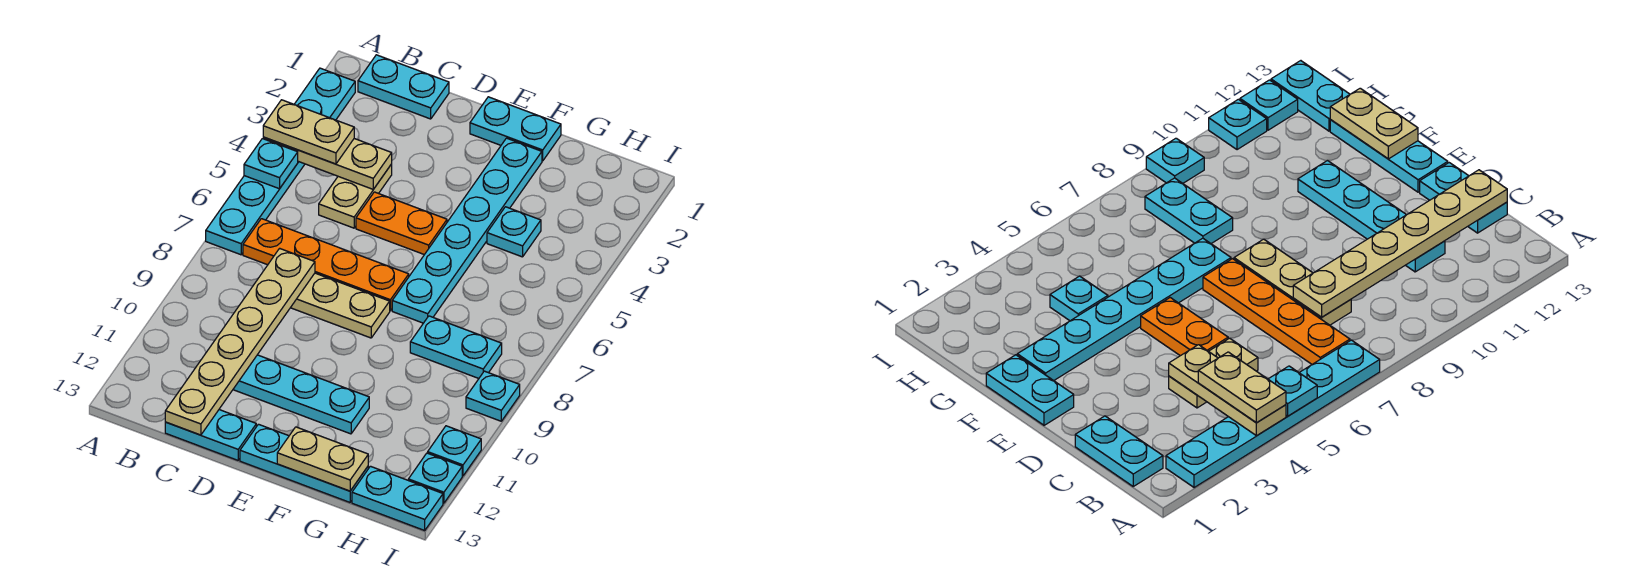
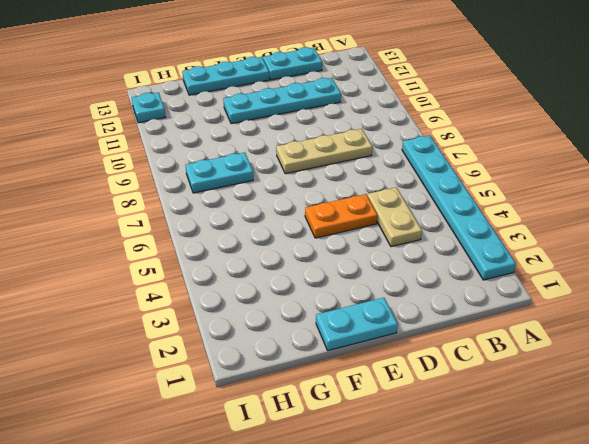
none -> cyan 1x2 plate [358,55,449,119]
none -> orange 1x4 plate [243,219,409,311]
none -> cyan 1x6 plate [392,138,542,323]

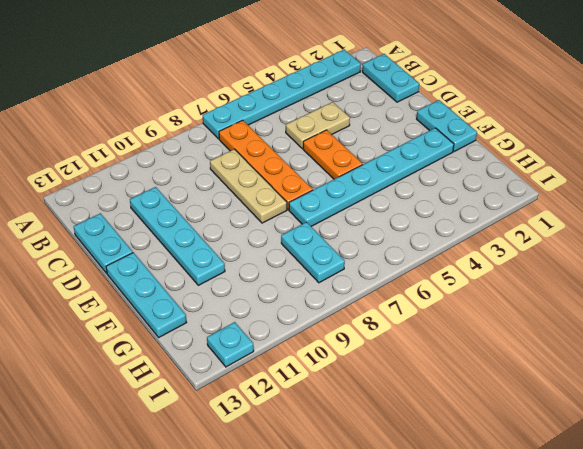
none -> cyan 1x1 plate [487,207,541,257]
none -> cyan 1x2 plate [352,466,443,530]
none -> cyan 1x1 plate [466,371,520,421]

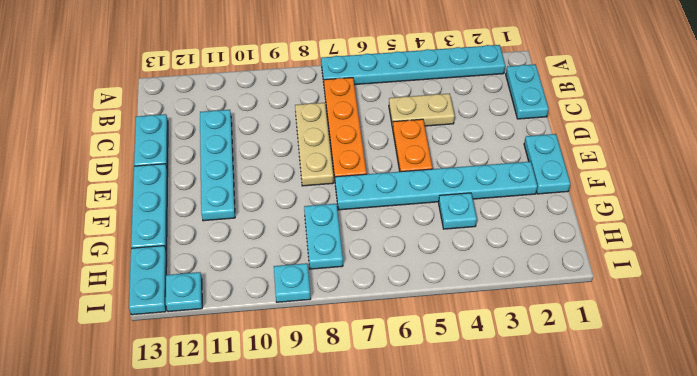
none -> cyan 1x1 plate [428,426,481,476]
none -> tan 1x3 plate [263,137,392,189]
none -> cyan 1x1 plate [244,139,298,189]

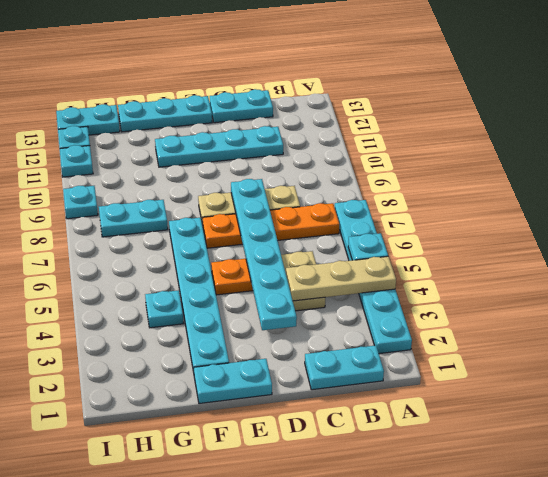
cyan 1x6 plate [231,179,297,330] -> none
none -> tan 1x6 plate [165,248,315,435]
none -> tan 1x2 plate [277,427,368,491]
none -> tan 1x2 plate [263,100,354,164]

